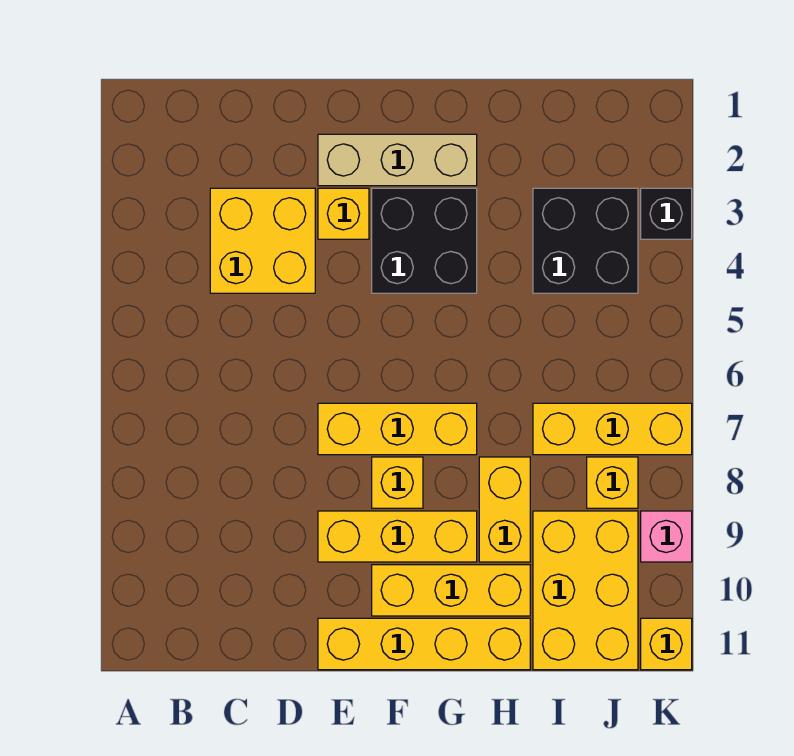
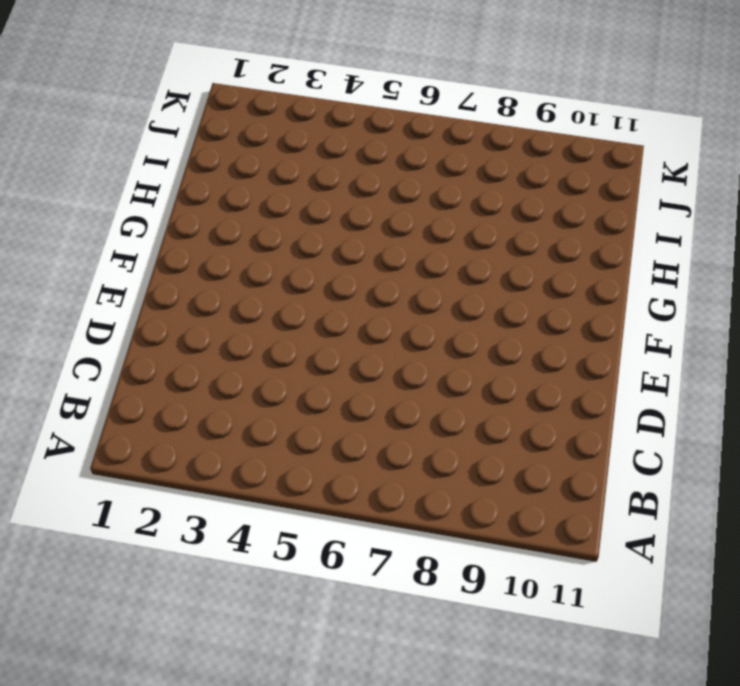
none -> yellow 2x2 brick [210,188,315,293]
none -> tan 1x3 brick [318,134,477,186]
none -> yellow 1x1 brick [318,188,369,239]

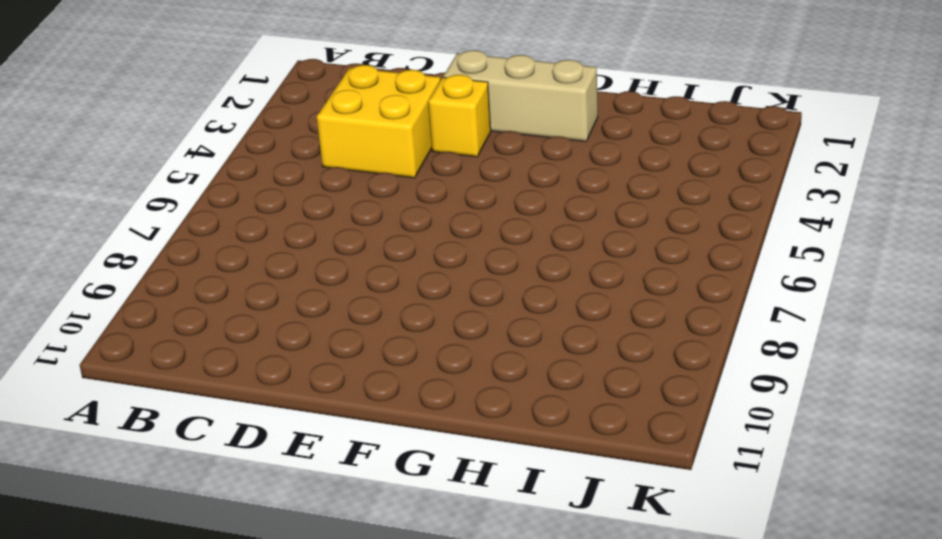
none -> yellow 1x3 brick [318,403,477,455]
none -> yellow 1x3 brick [318,511,477,562]
none -> yellow 1x4 brick [318,618,530,670]

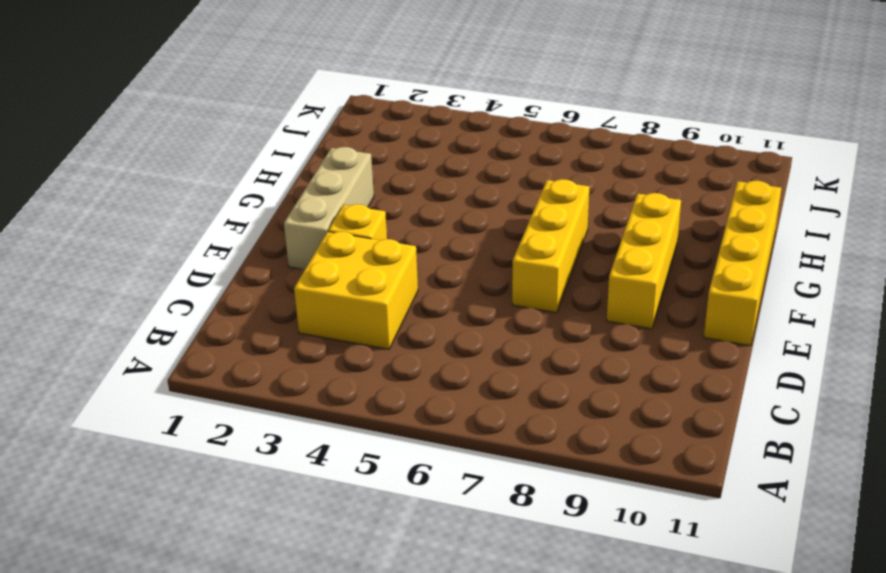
none -> black 2x2 brick [372,188,477,293]
none -> yellow 1x1 brick [372,457,423,508]
none -> yellow 1x3 brick [372,565,530,616]

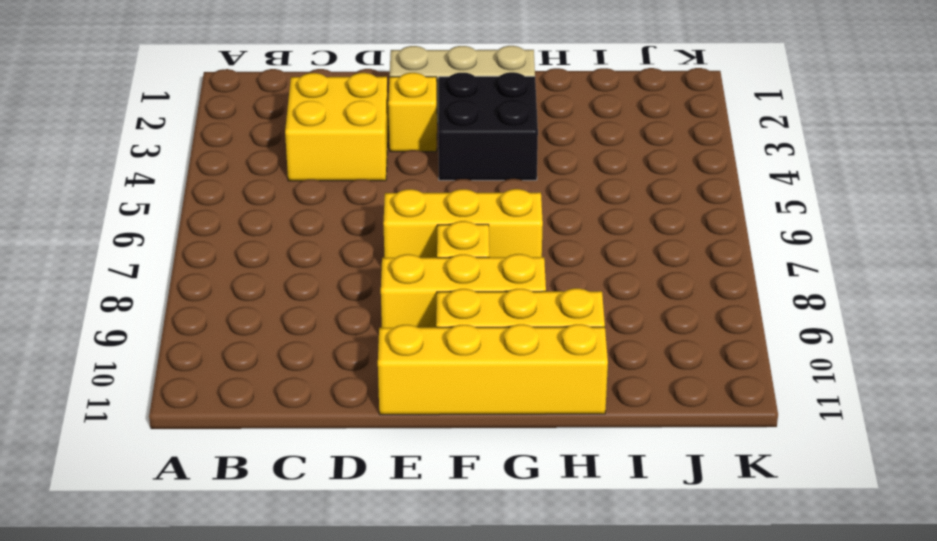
none -> yellow 1x2 brick [479,457,530,562]
none -> black 2x2 brick [533,188,638,293]
none -> yellow 1x3 brick [533,403,692,455]

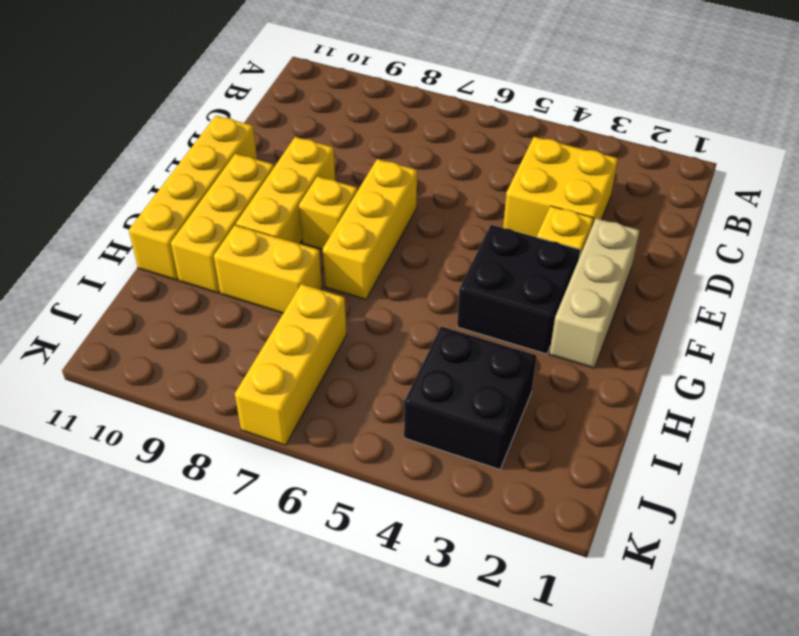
none -> yellow 2x3 brick [533,511,638,670]
none -> yellow 1x1 brick [587,457,638,508]
none -> black 1x1 brick [641,188,692,239]

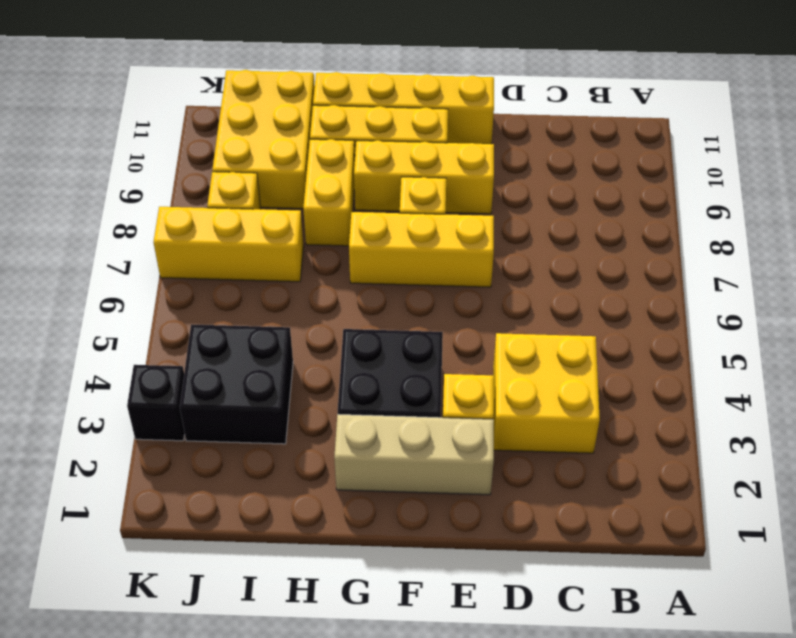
none -> pink 1x1 brick [641,511,692,562]
none -> yellow 1x1 brick [641,618,692,670]

